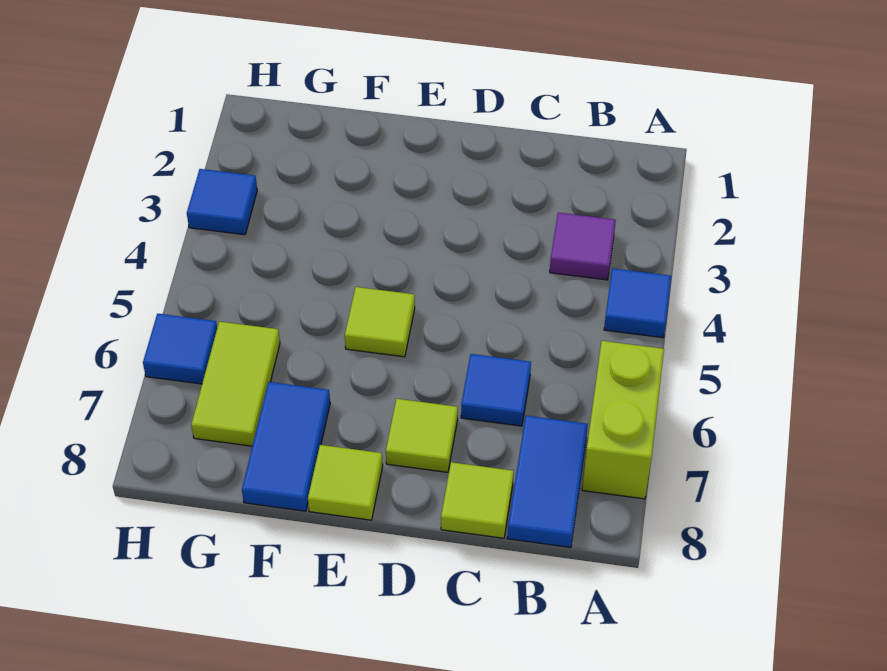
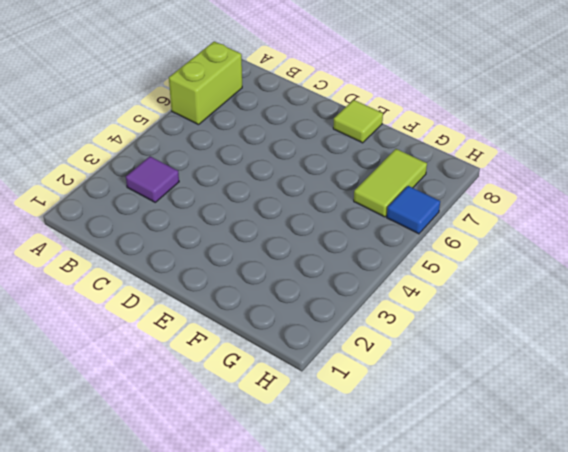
none -> blue 1x1 tile [604,268,671,338]
none -> blue 1x2 tile [507,416,588,547]
none -> blue 1x1 tile [461,354,531,426]

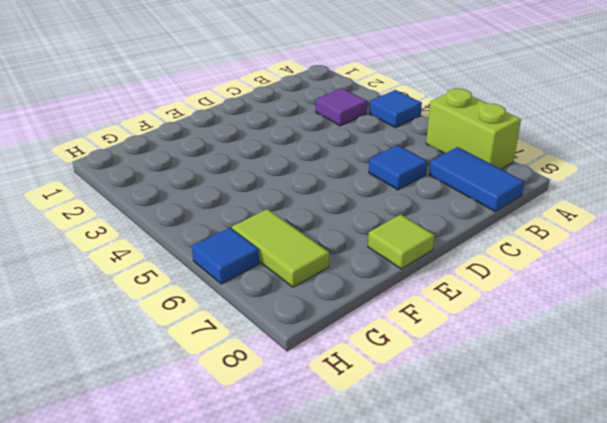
none -> lime 1x1 tile [441,462,514,538]
none -> lime 1x1 tile [386,399,458,472]
none -> lime 1x1 tile [345,287,415,357]

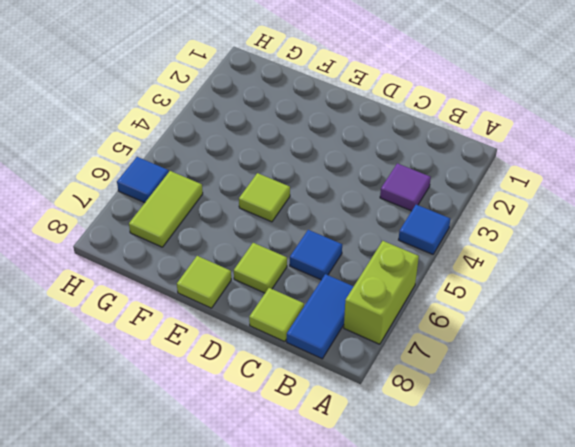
none -> blue 1x2 tile [242,382,330,511]
none -> blue 1x1 tile [187,169,257,235]

